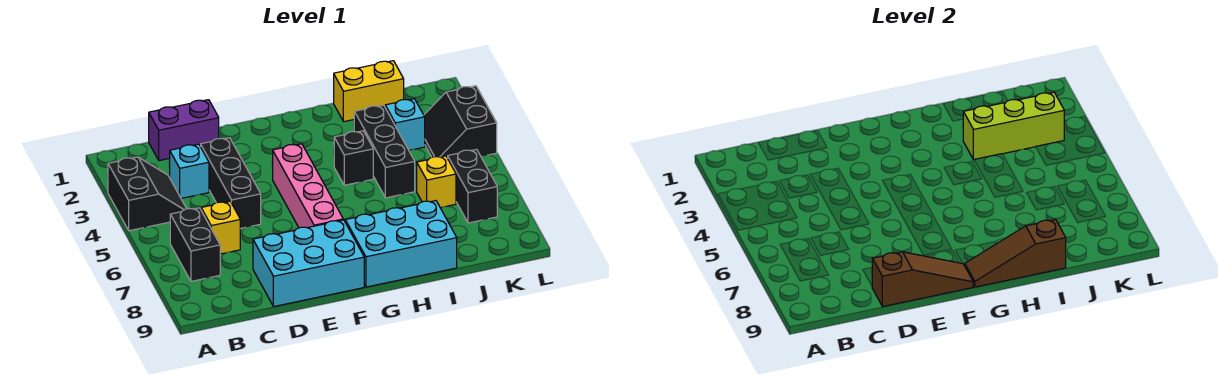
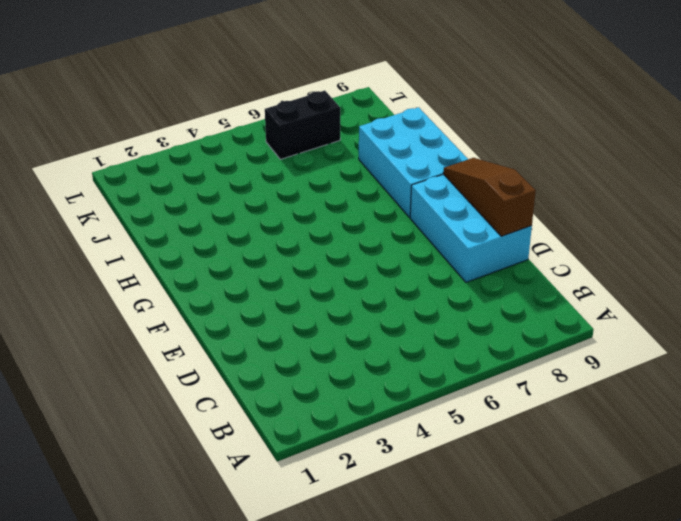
none -> black 2x2 slope [108,157,186,231]
none -> black 1x2 brick [170,208,220,281]
none -> purple 1x2 brick [149,100,219,161]

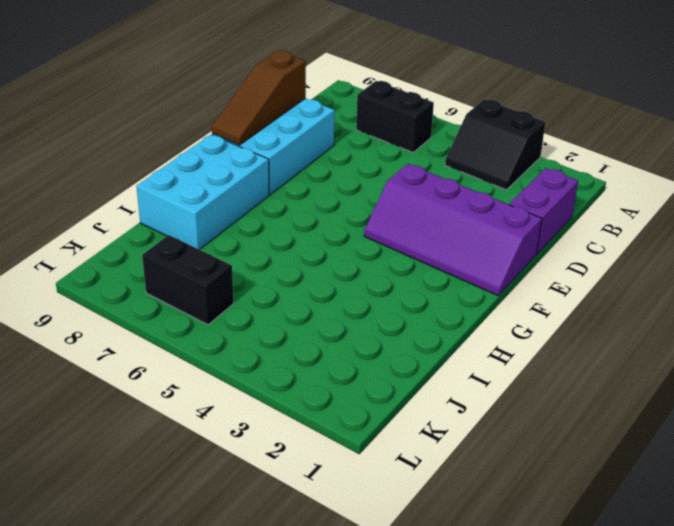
purple 2x4 slope [364,164,542,295] -> pink 1x4 brick [273,144,343,228]
none -> cyan 1x1 brick [169,144,209,198]
none -> yellow 1x1 brick [201,202,240,254]
none -> black 1x3 brick [201,138,261,229]

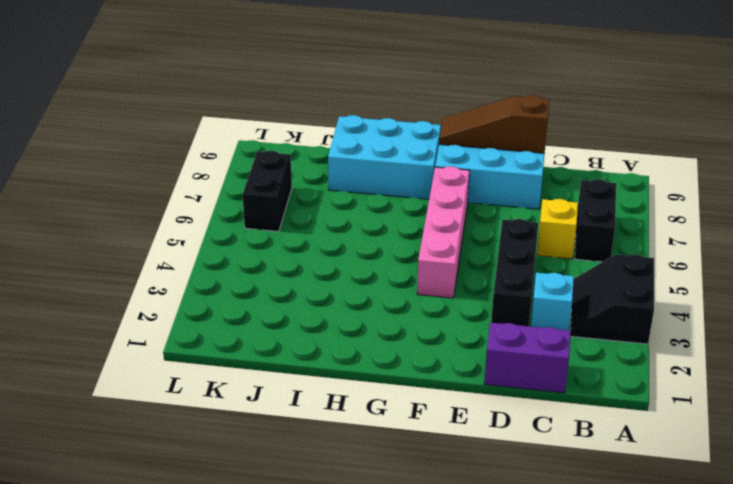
none -> black 1x1 brick [334,131,373,185]
none -> yellow 1x2 brick [334,61,404,122]
none -> black 1x3 brick [354,105,415,198]

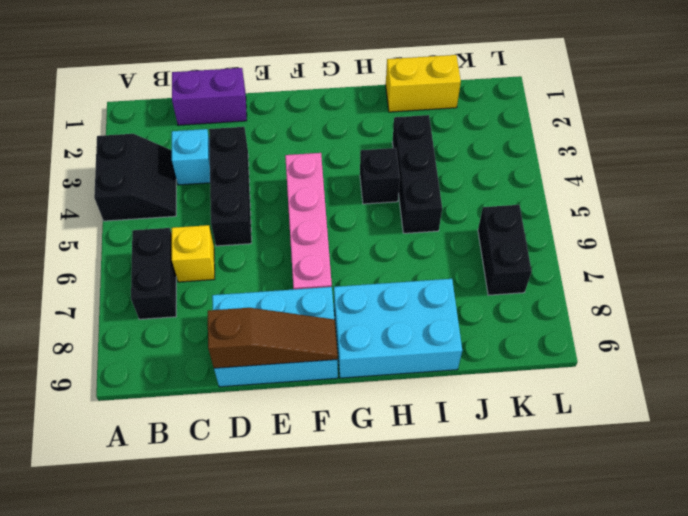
none -> cyan 1x1 brick [385,99,425,150]
none -> yellow 1x1 brick [416,156,456,208]
none -> black 2x2 slope [424,86,497,158]

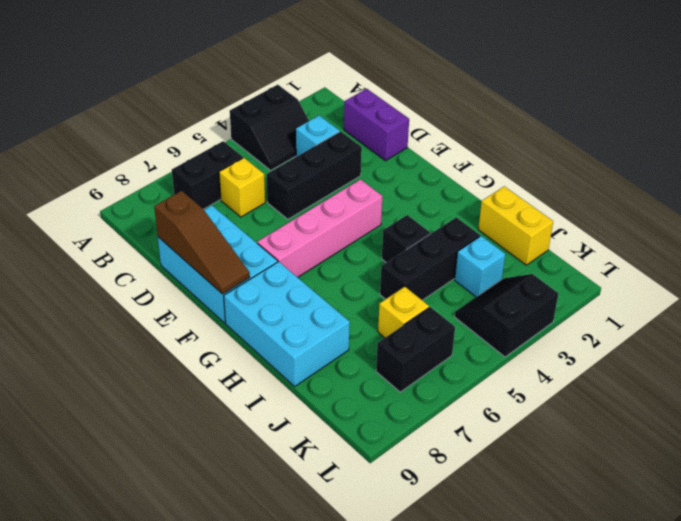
none -> brown 1x3 slope [965,220,1066,287]
none -> lime 1x3 brick [963,92,1064,160]

